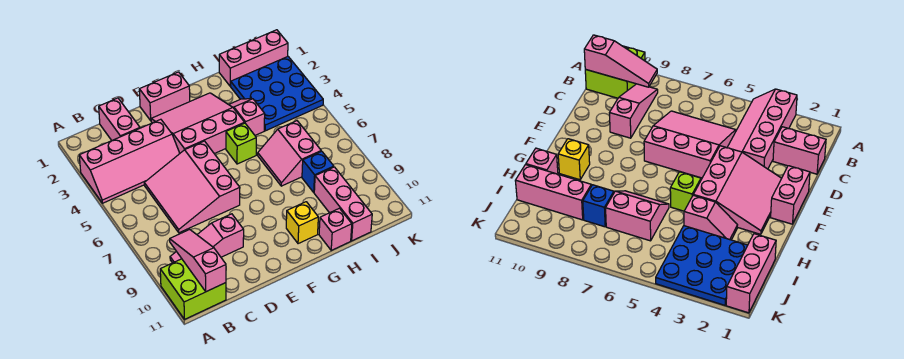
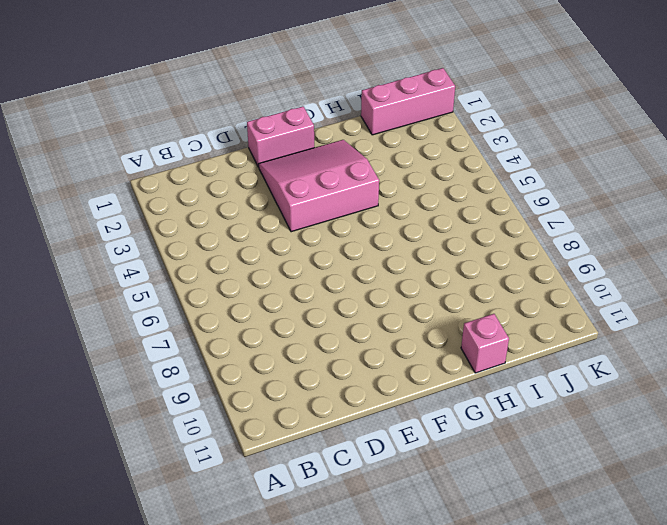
none -> pink 2x4 slope [79,119,180,203]
none -> lime 2x2 brick [160,259,226,319]
none -> pink 1x3 slope [170,214,244,263]

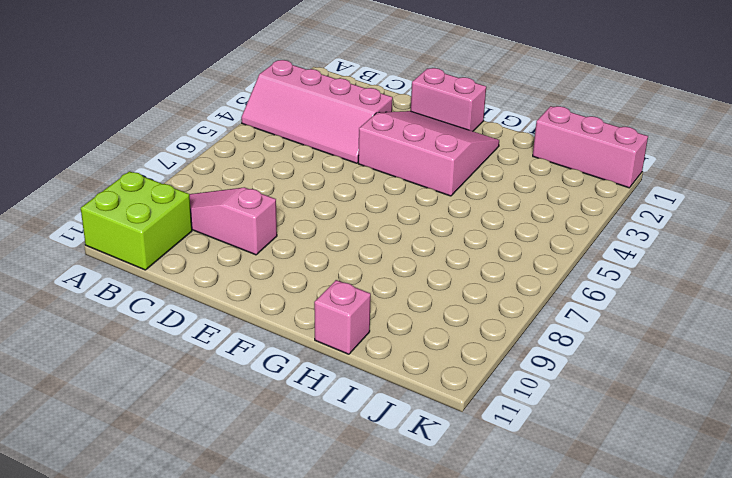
none -> pink 1x2 brick [99,98,140,140]
none -> pink 3x3 slope [144,141,240,233]
none -> lime 1x1 brick [226,123,256,164]

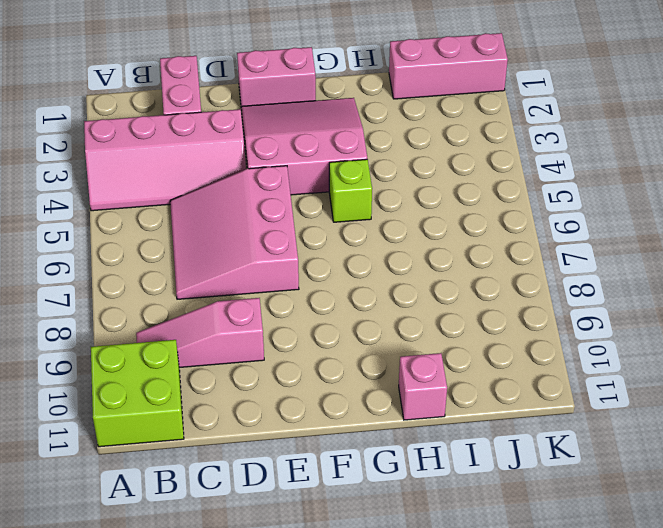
none -> yellow 1x1 brick [286,202,318,244]
none -> pink 1x2 slope [229,99,265,135]
none -> pink 2x2 slope [258,121,321,186]

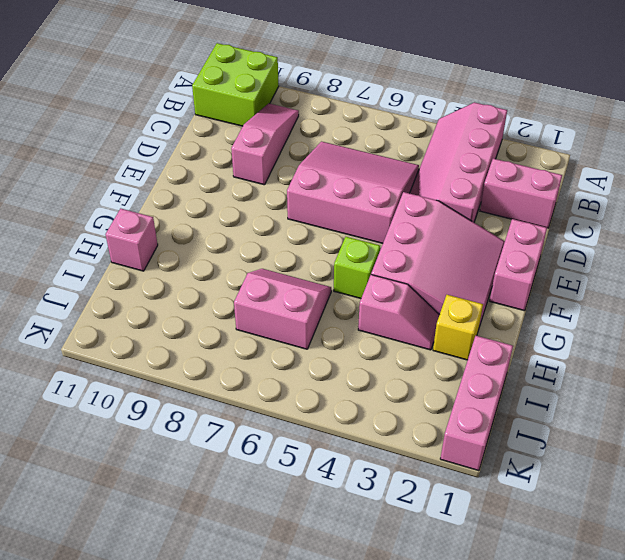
yellow 1x1 brick [433,295,483,360] -> yellow 1x1 brick moved to [286,202,318,244]
none -> blue 3x3 plate [231,57,323,131]
none -> blue 1x1 brick [302,151,334,192]
none -> pink 1x3 brick [314,167,372,241]

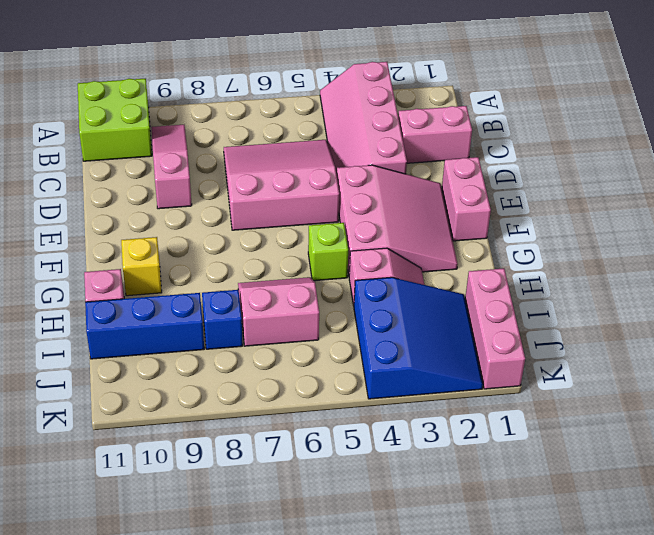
blue 3x3 slope [354,277,483,399] -> blue 3x3 plate [231,57,323,131]
blue 1x3 brick [85,293,204,359] -> pink 1x3 brick [314,167,372,241]
none -> pink 1x3 slope [170,230,226,292]

